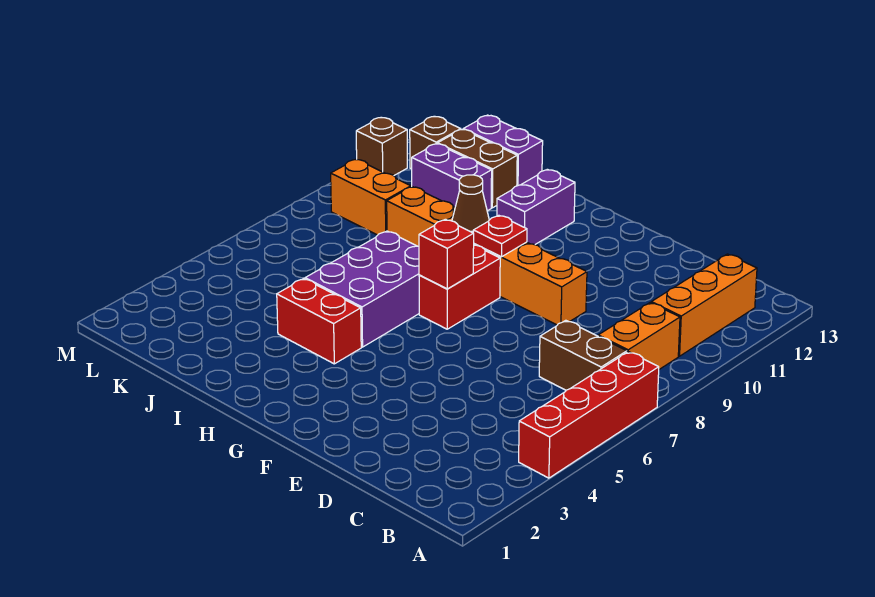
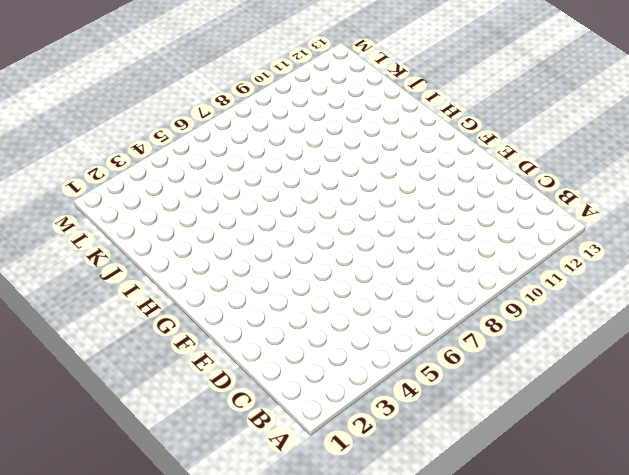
none -> red 1x4 brick [519,352,659,478]
none -> brown 1x2 brick [539,320,627,390]
none -> orange 1x2 brick [598,303,680,369]

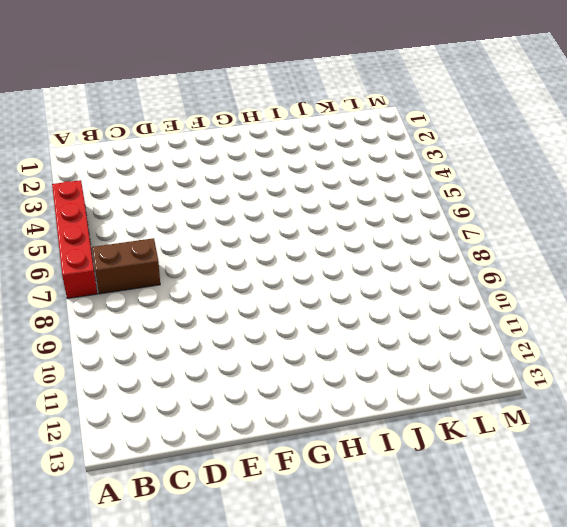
none -> orange 1x2 brick [598,303,680,369]
none -> orange 1x3 brick [651,254,757,356]
none -> orange 1x6 brick [387,187,587,325]

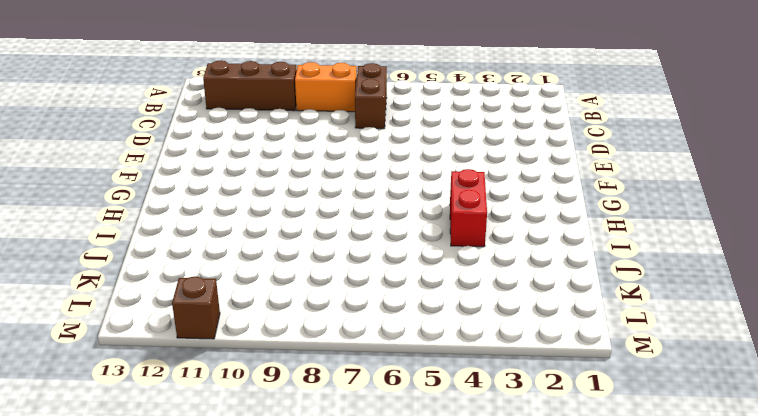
brown 1x3 brick [203,61,297,111] -> orange 1x3 brick [651,254,757,356]
none -> red 1x4 brick [519,352,659,478]
none -> orange 1x6 brick [387,187,587,325]
none -> red 1x2 brick [419,245,500,329]

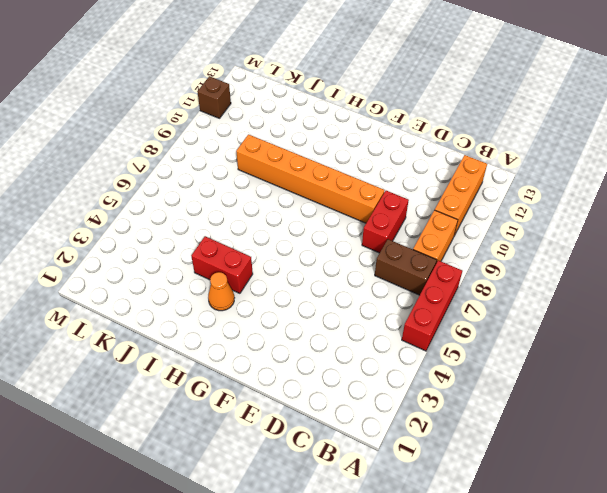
red 1x3 brick [402,260,462,351] -> red 1x4 brick [519,352,659,478]
red 1x2 brick [362,191,409,253] -> red 1x2 brick moved to [419,245,500,329]
orange 1x1 cone [208,272,234,311] -> none
none -> purple 2x3 brick [305,231,419,347]
none -> purple 1x2 brick [497,169,575,245]
none -> purple 1x2 brick [412,144,492,211]

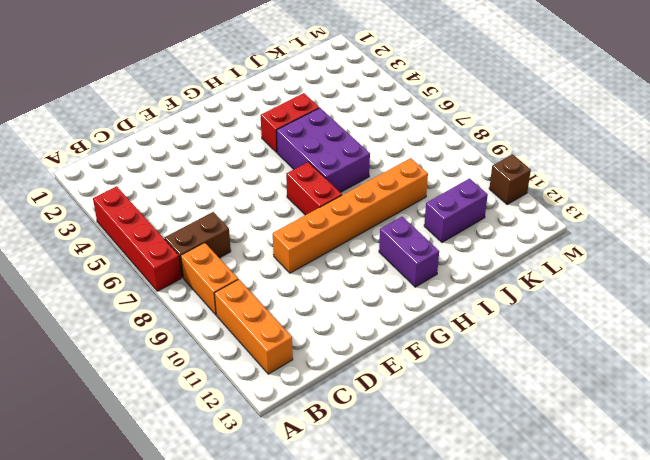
none -> brown 1x2 brick [438,130,517,208]
none -> purple 1x2 brick [463,115,543,186]
none -> orange 1x2 brick [331,159,411,235]

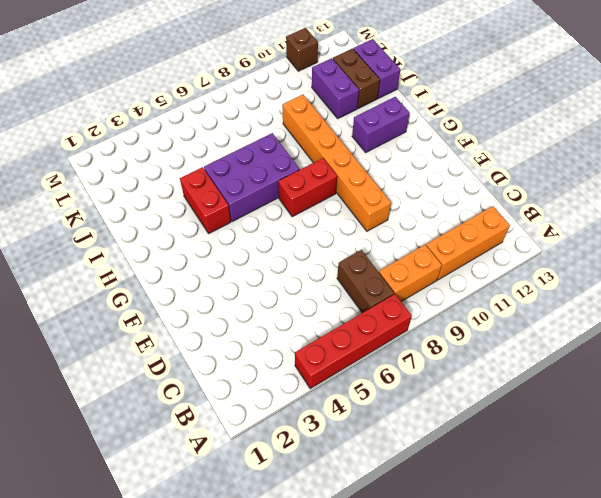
none -> orange 1x2 brick [331,159,411,235]
none -> brown 1x1 brick [410,116,461,169]
none -> red 1x1 brick [419,219,474,289]

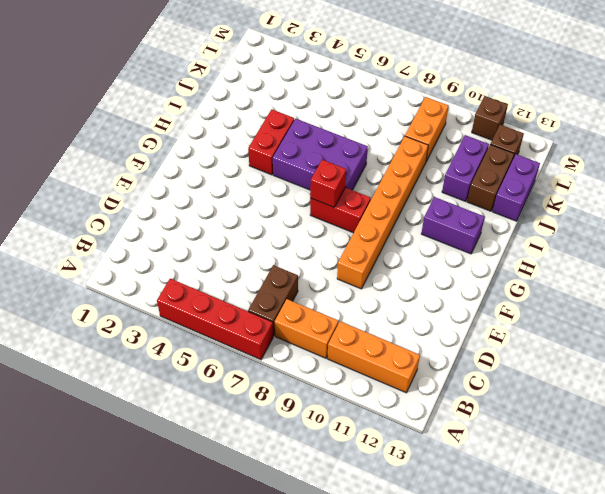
none -> red 1x1 plate [473,215,527,257]
none -> brown 1x1 cone [452,175,489,233]

